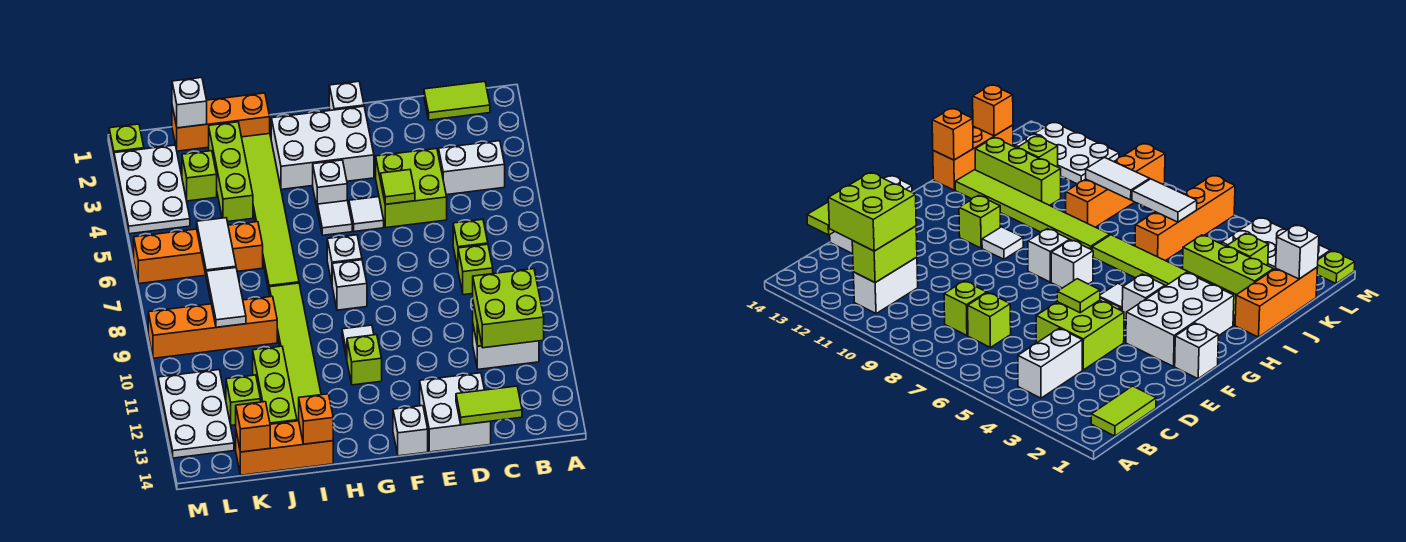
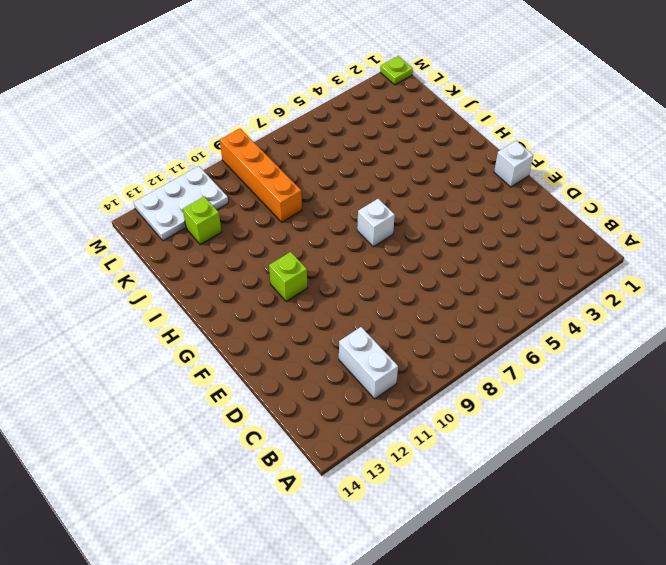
none -> lime 1x2 tile [424,82,490,120]
none -> white 1x2 brick [439,141,505,195]
none -> lime 1x1 brick [453,219,488,268]
none -> lime 1x1 brick [458,244,493,295]

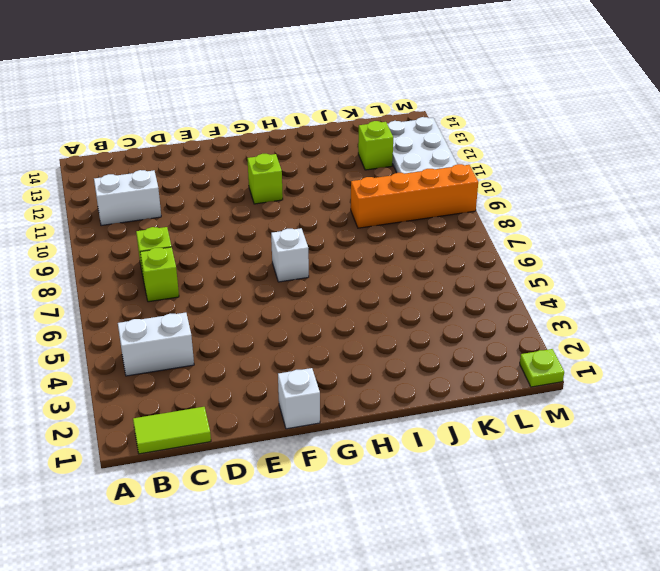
none -> lime 2x2 brick [376,148,447,228]
none -> white 2x2 brick [420,373,491,452]
none -> white 2x3 brick [271,106,374,189]
none -> white 1x1 tile [349,197,384,232]

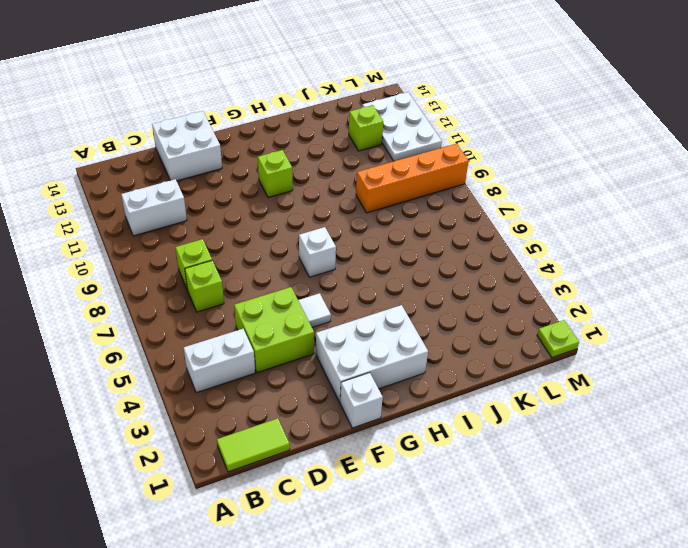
none -> white 1x1 brick [393,406,428,456]
none -> white 1x1 brick [313,160,347,210]
none -> white 1x1 tile [318,201,352,235]
none -> white 1x1 brick [332,260,367,310]

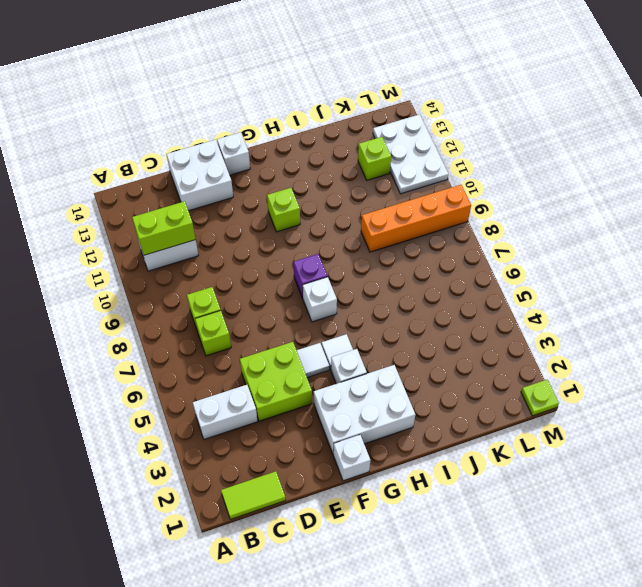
purple 1x1 brick [294,254,327,298] -> white 1x1 brick [332,260,367,310]
none -> white 1x1 tile [342,325,374,359]
none -> orange 1x3 brick [172,93,270,151]
none -> lime 1x6 tile [242,134,299,290]
none -> lime 1x6 tile [269,283,321,421]

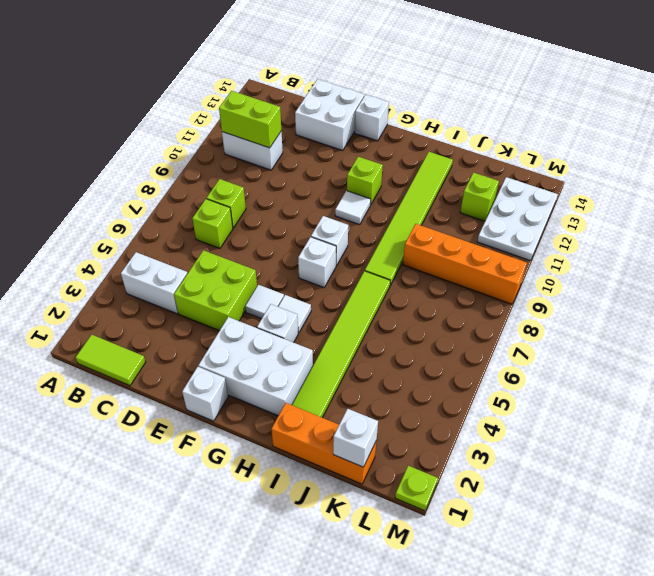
none -> orange 1x3 brick [236,421,333,475]
none -> lime 1x3 brick [209,122,253,222]
none -> orange 1x4 brick [134,222,263,284]
none -> lime 1x3 brick [253,346,297,424]

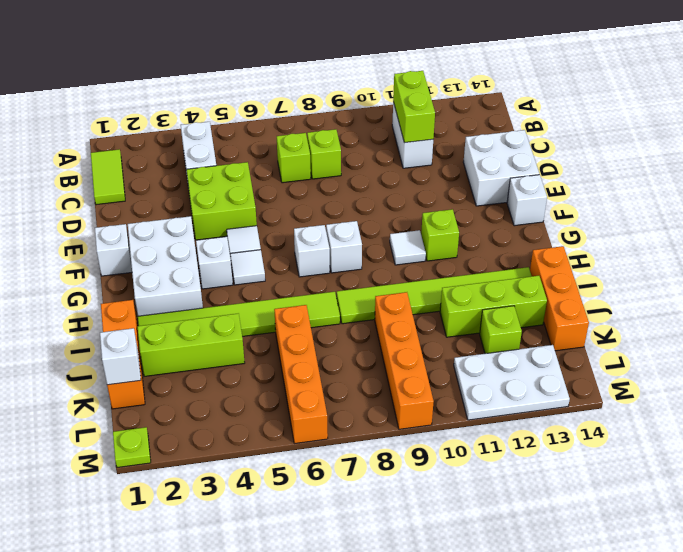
none -> lime 1x1 brick [182,151,217,201]
none -> white 2x3 plate [114,145,190,234]
none -> lime 1x2 tile [456,386,522,425]
none -> lime 1x1 tile [381,170,415,204]

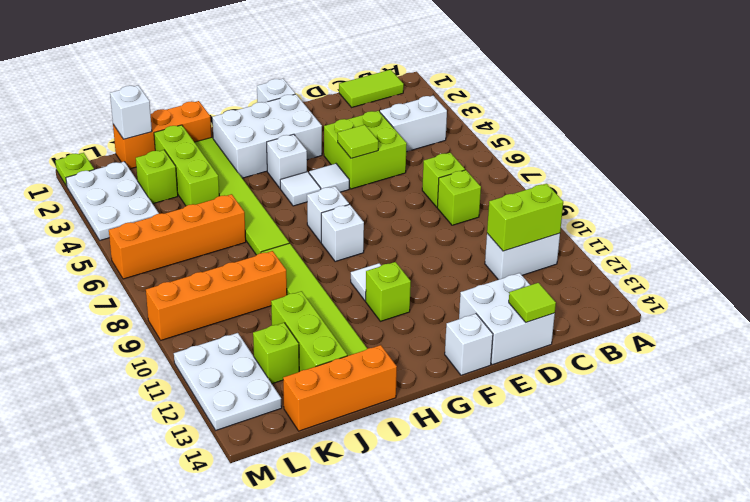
lime 1x1 tile [509,283,556,322] -> lime 1x2 tile [456,386,522,425]
none -> orange 1x1 brick [299,394,333,444]
none -> white 1x2 tile [197,218,236,274]
none -> white 1x2 tile [206,268,246,327]
none -> orange 1x1 brick [236,402,270,452]

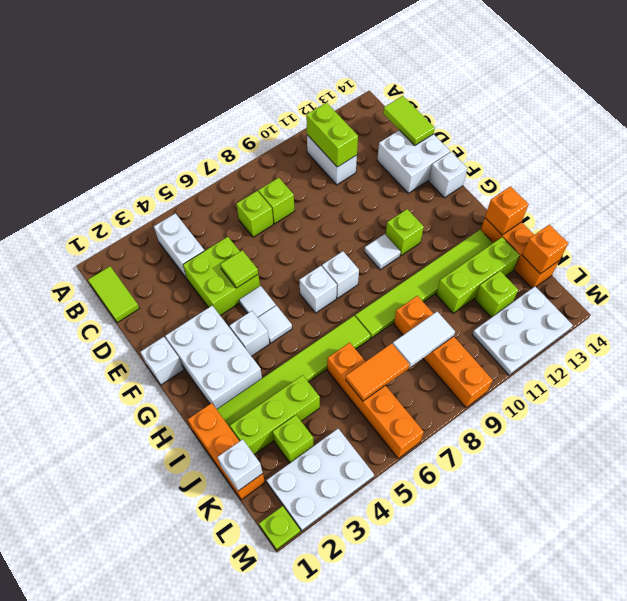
orange 1x2 tile [346,343,410,401] -> white 1x2 tile [197,218,236,274]
none -> lime 2x2 brick [473,269,544,348]

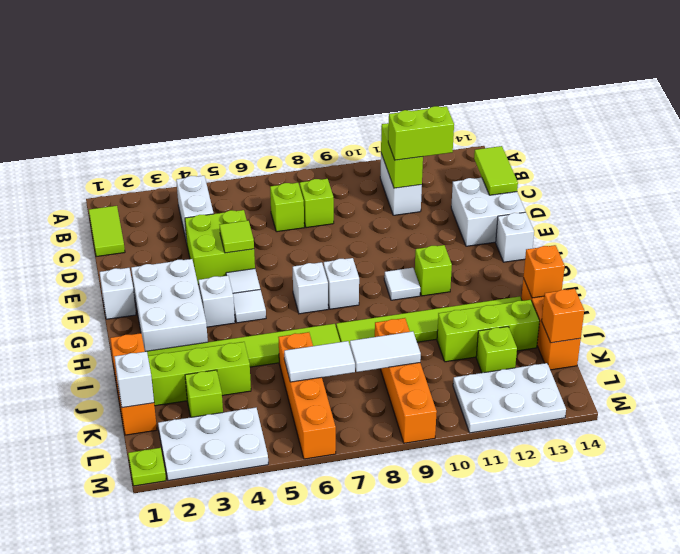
lime 1x2 brick [388,106,454,160] -> lime 2x2 brick [473,269,544,348]

